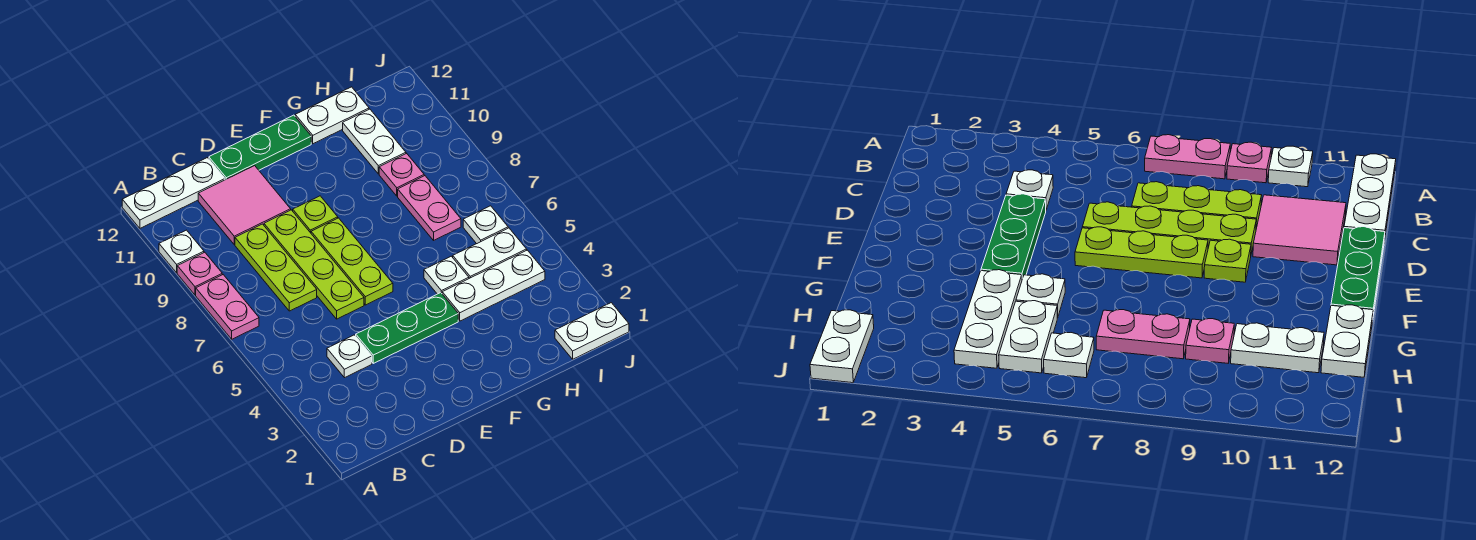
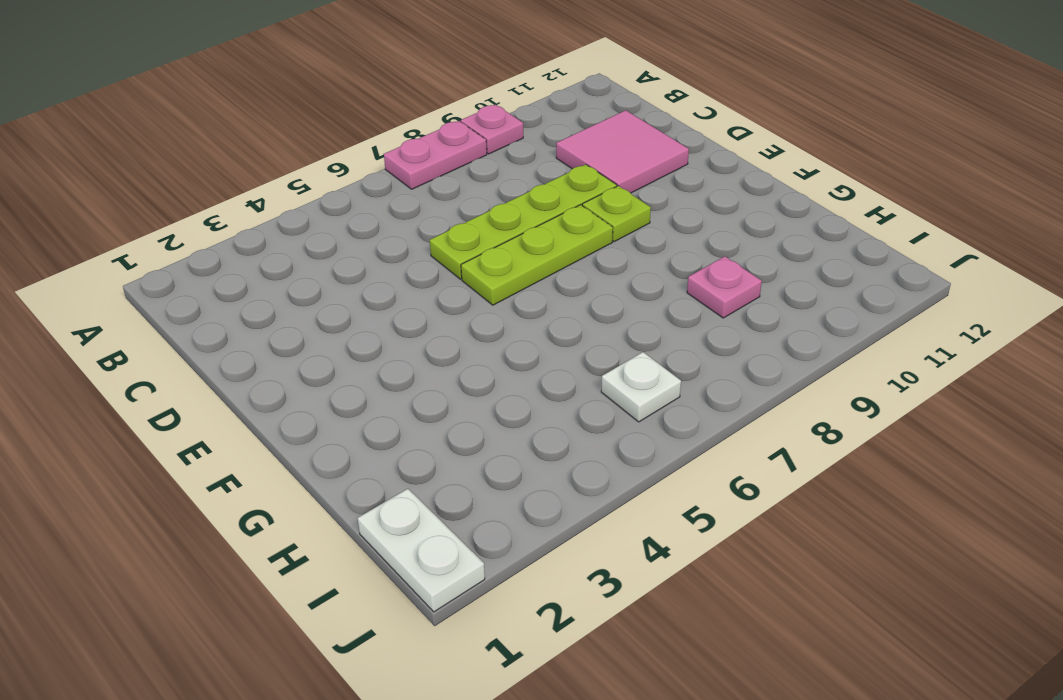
none -> white 1x1 plate [159,230,204,273]
none -> white 1x3 plate [122,158,225,228]
none -> white 1x1 plate [327,335,372,378]

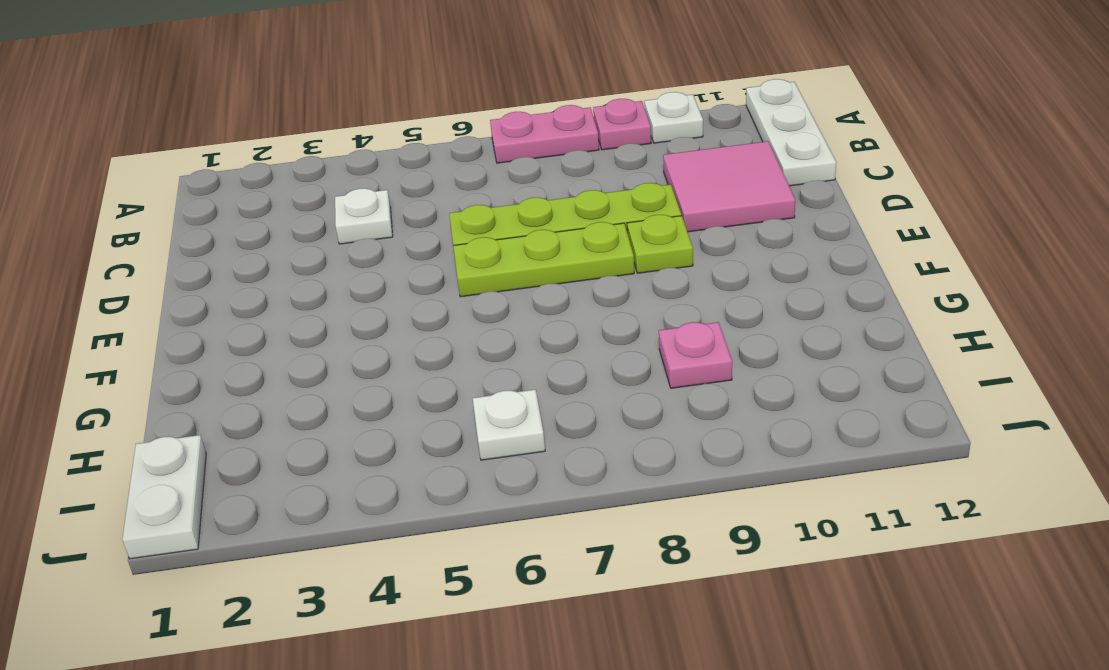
none -> lime 1x3 plate [235,224,317,311]
none -> green 1x3 plate [356,293,458,363]
none -> green 1x3 plate [209,115,311,180]

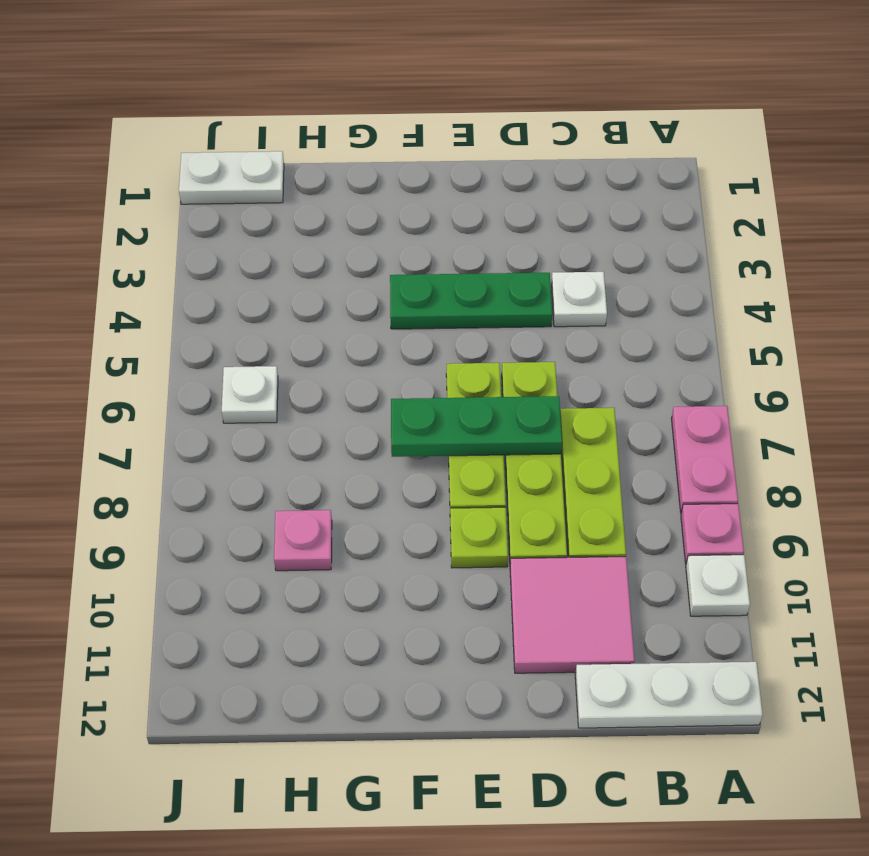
green 1x3 plate [391,396,562,457] -> green 1x3 plate moved to [209,115,311,180]
none -> white 1x3 plate [442,250,545,321]
none -> white 1x1 plate [424,256,469,294]
none -> white 1x2 plate [295,87,369,144]

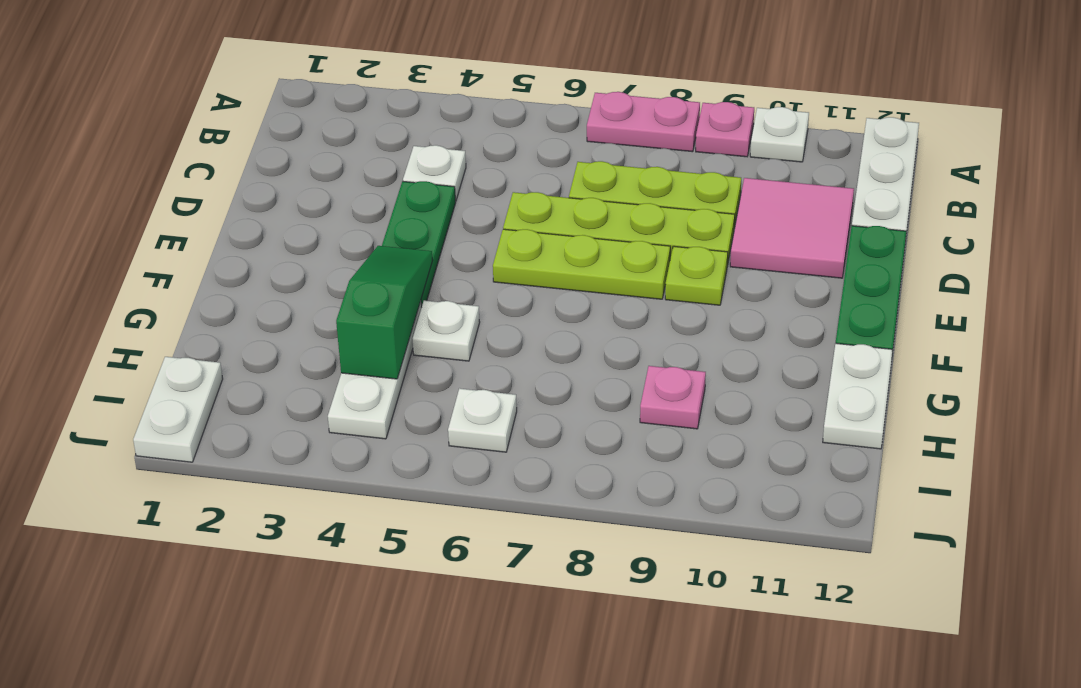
green 1x3 slope [336,246,433,379] -> none
none -> white 1x2 plate [453,228,527,278]
none -> pink 1x2 plate [398,176,461,240]
none -> white 1x2 plate [343,109,406,174]

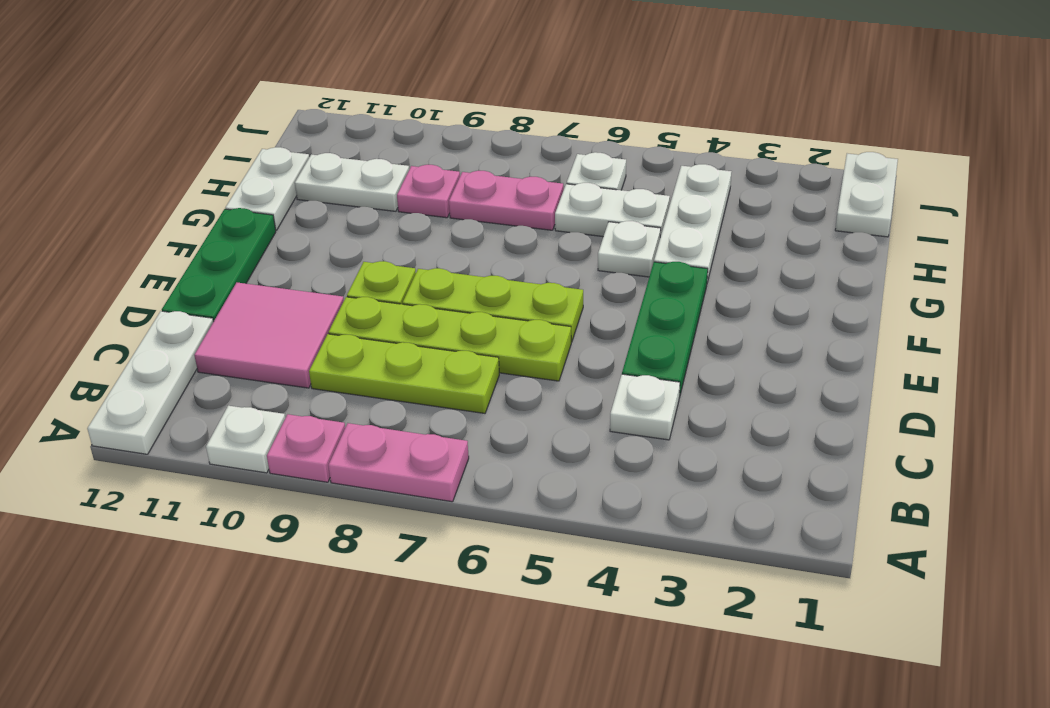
white 1x2 plate [555,183,670,237] -> white 1x2 plate turned to [453,228,527,278]

